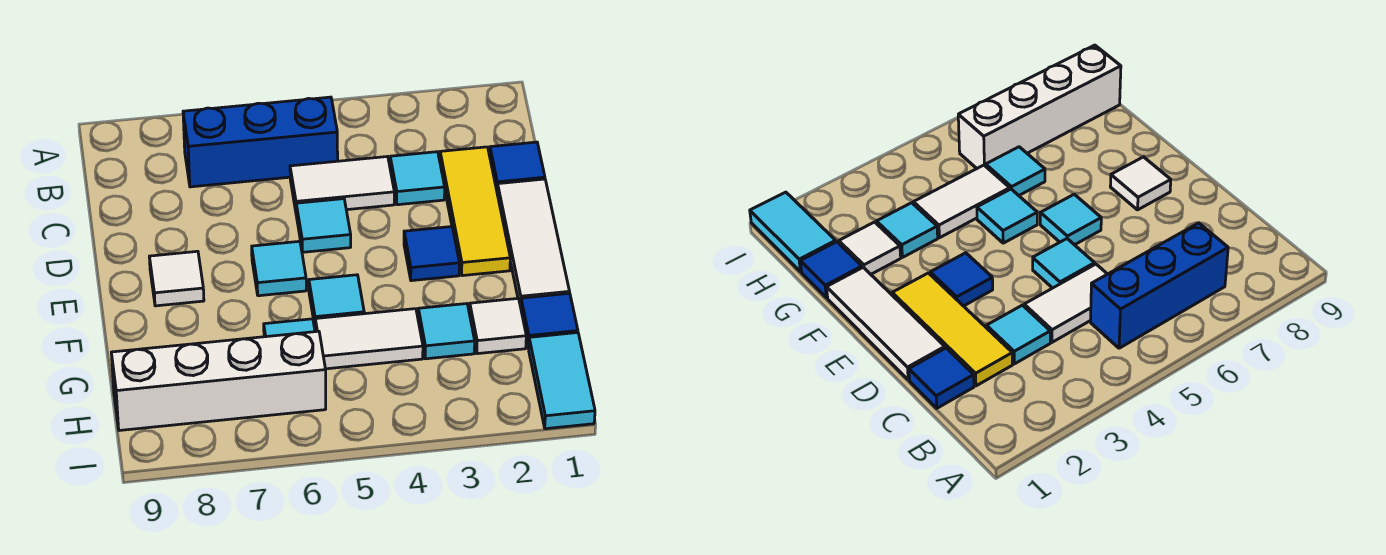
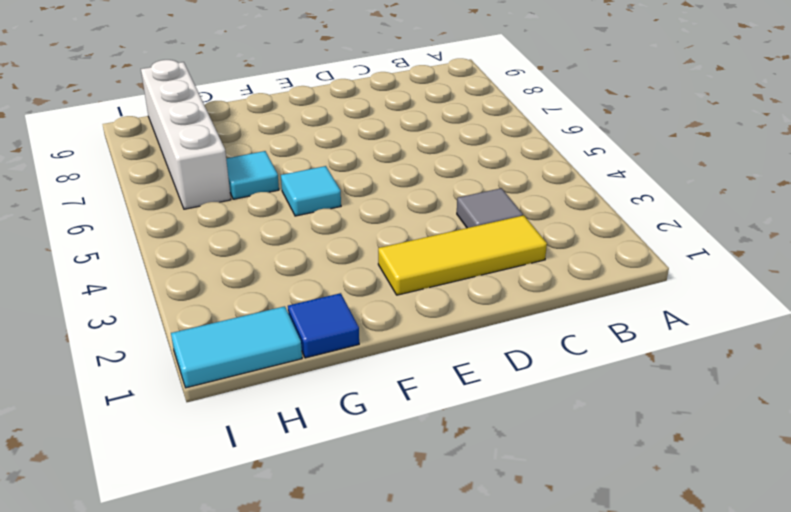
grey 1x1 tile [457,188,523,228] -> cyan 1x1 tile [390,152,445,205]
none -> blue 1x3 brick [183,97,338,187]
none -> blue 1x1 tile [490,142,545,190]
none -> white 1x2 tile [290,157,394,211]

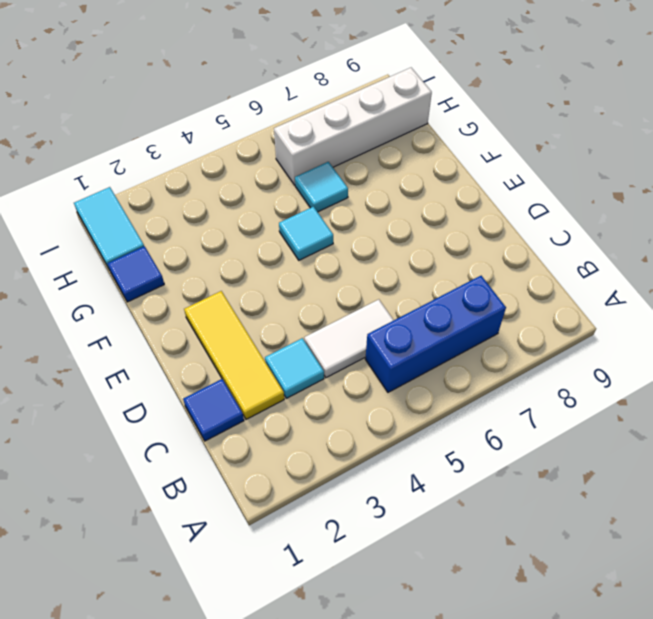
none -> white 1x3 tile [497,179,569,307]
none -> cyan 1x1 tile [296,199,351,252]
none -> blue 1x1 tile [404,227,459,281]

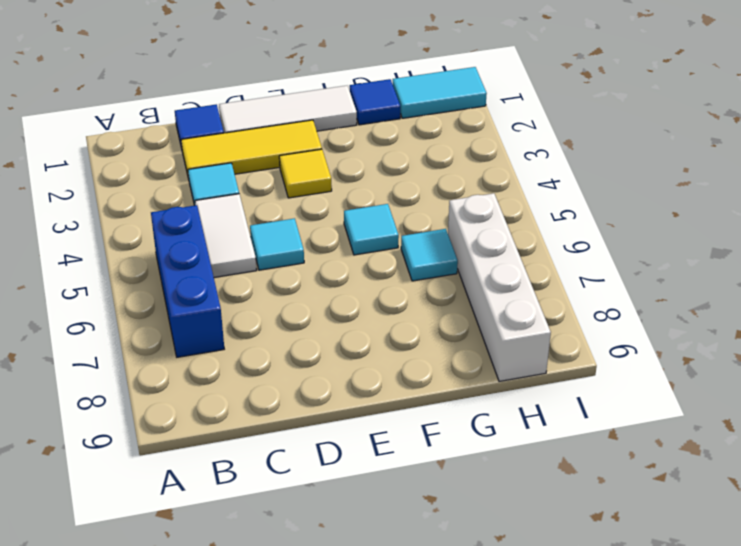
yellow 1x1 tile [279,149,332,198] -> blue 1x1 tile [404,227,459,281]
none -> cyan 1x1 tile [252,241,306,296]
none -> white 1x1 tile [149,251,204,306]
none -> white 1x1 tile [470,298,526,354]

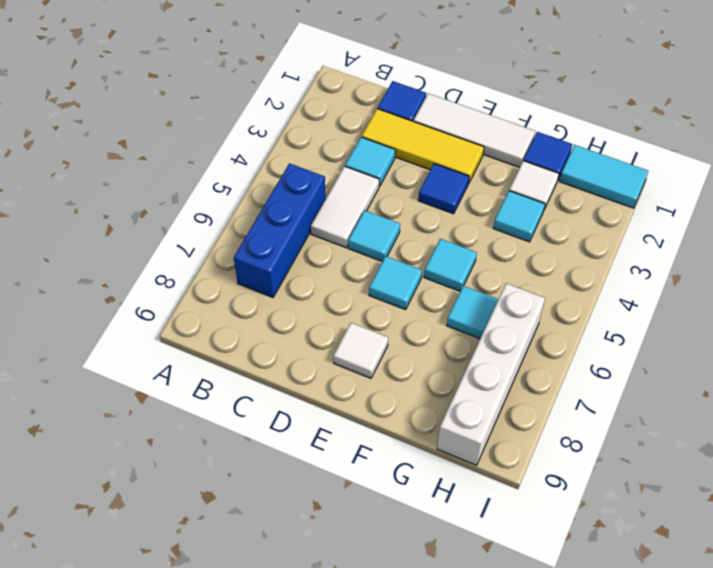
none -> white 1x2 tile [315,309,423,369]

